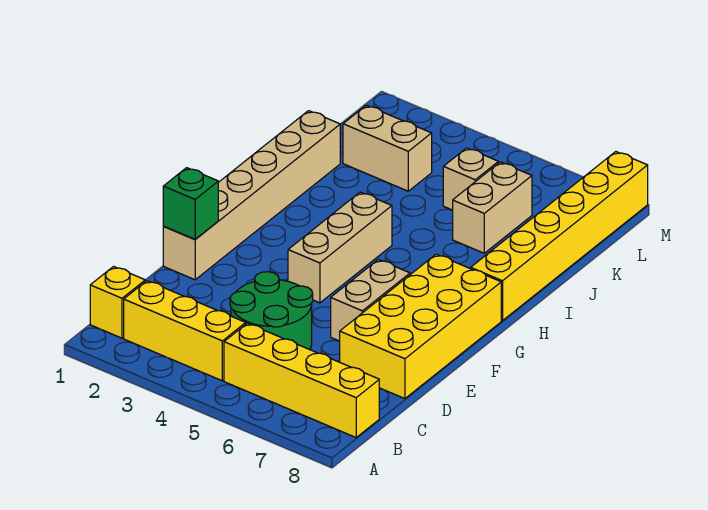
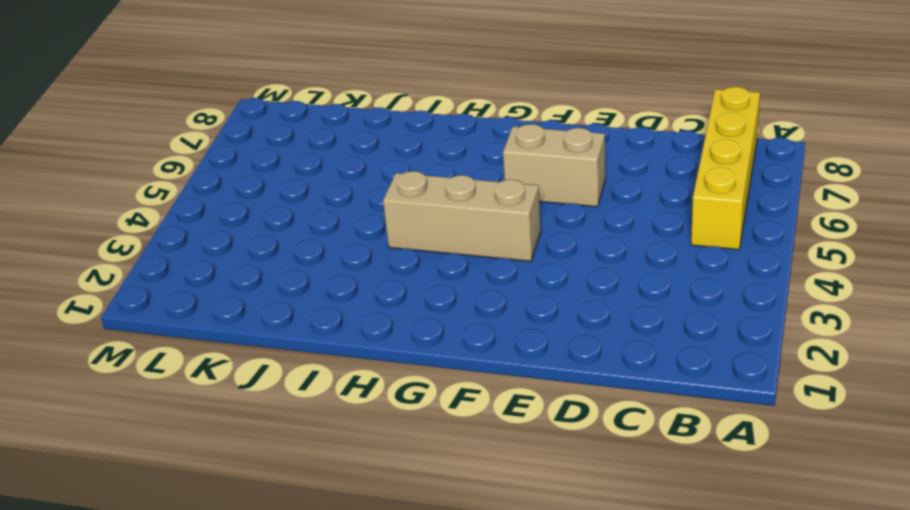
none -> yellow 1x1 brick [90,267,145,338]
none -> yellow 1x3 brick [124,281,246,381]
none -> green 2x2 round brick [230,272,313,350]

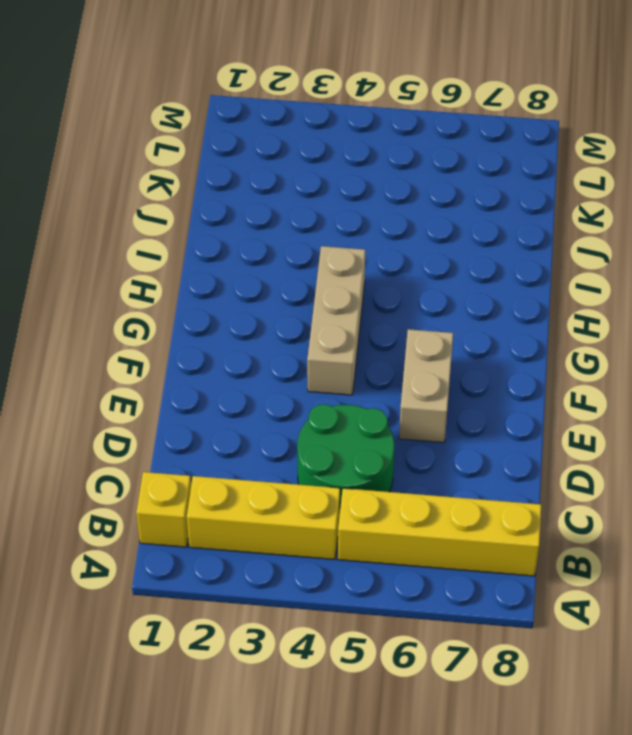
none -> yellow 2x4 brick [340,254,501,399]
none -> tan 1x6 brick [163,111,340,280]
none -> yellow 1x6 brick [471,152,648,321]

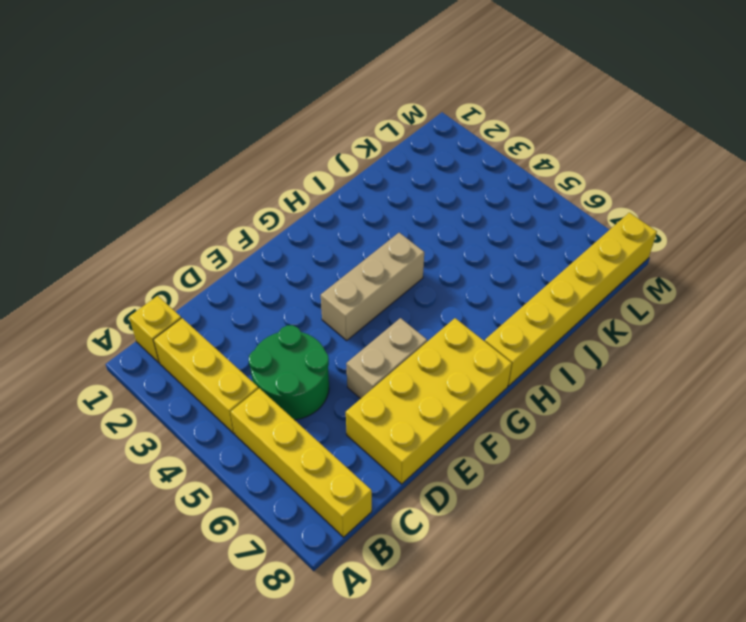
none -> tan 1x6 brick [163,111,340,280]
none -> tan 1x2 brick [453,162,532,253]
none -> tan 1x2 brick [343,105,432,191]

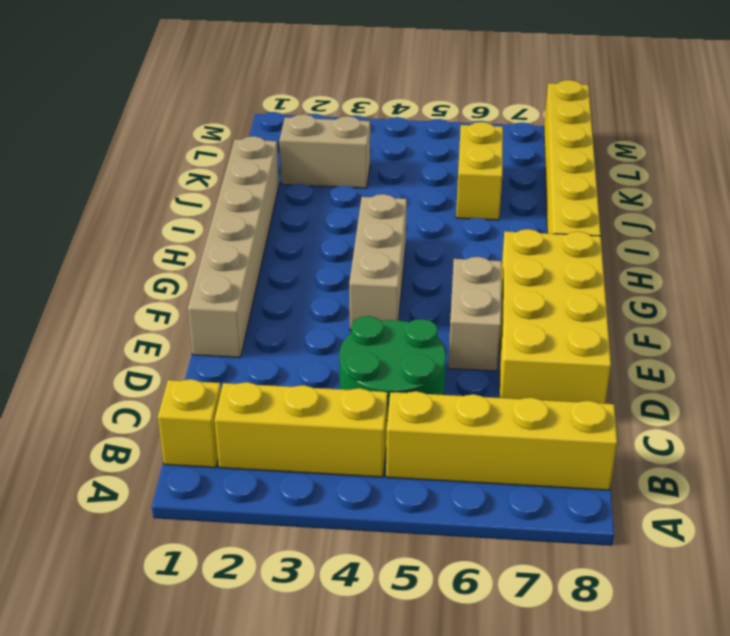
yellow 1x2 brick [456,122,503,220] -> tan 1x2 brick [453,162,532,253]
none -> tan 1x1 brick [443,148,498,210]
none -> green 1x1 brick [163,168,218,239]

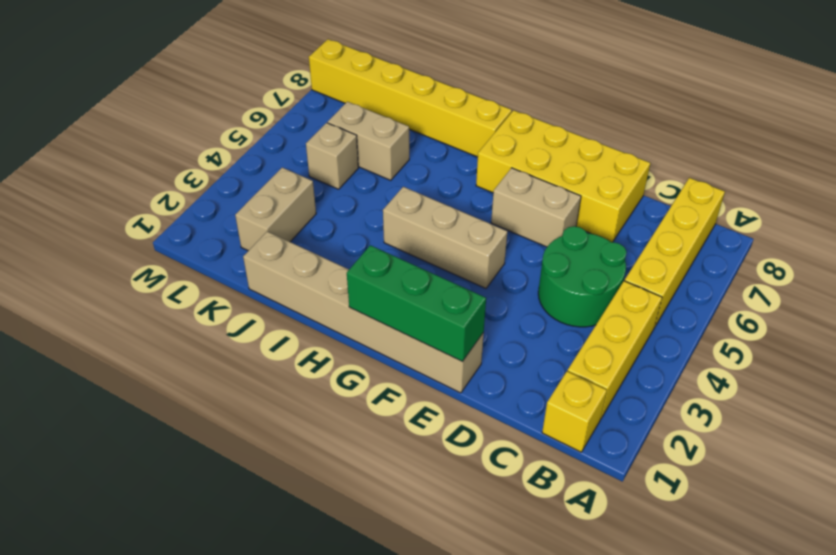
green 1x3 brick [347,245,486,362] -> green 1x1 brick [163,168,218,239]

